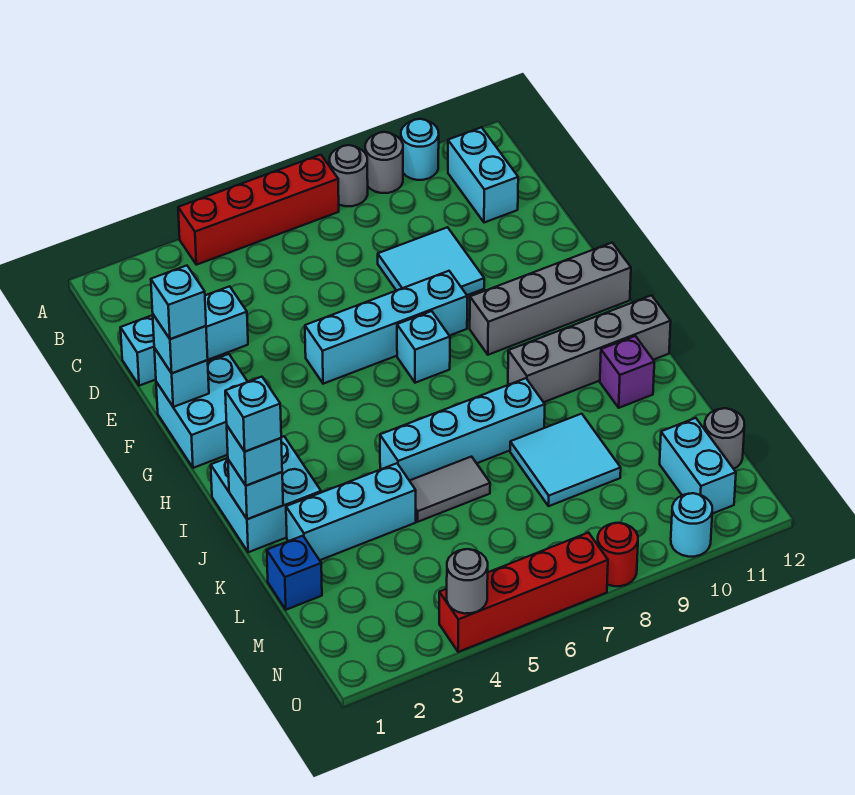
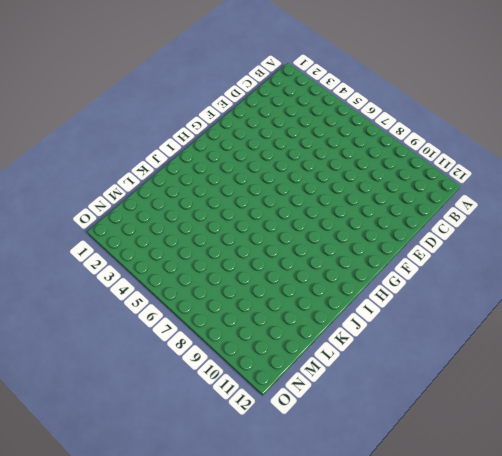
none -> red 1x4 brick [178,155,339,265]
none -> grey 1x1 round brick [329,145,368,206]
none -> grey 1x1 round brick [365,132,403,193]
none -> cyan 1x1 round brick [401,119,439,180]

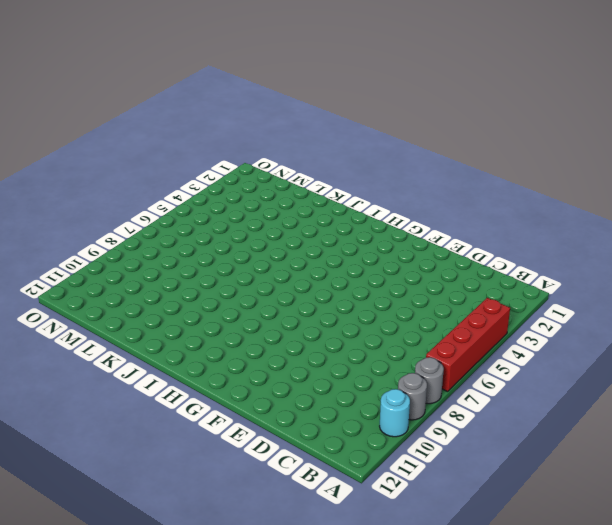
none -> cyan 1x2 brick [448,127,518,223]
none -> cyan 1x3 brick [120,286,248,386]
none -> cyan 2x2 tile [378,227,484,295]
none -> cyan 2x2 brick [156,354,248,468]

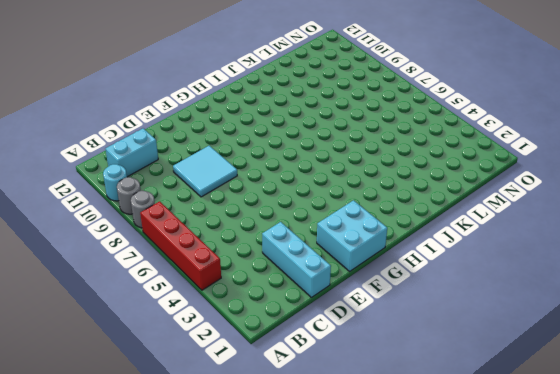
none -> cyan 1x4 brick [305,271,467,384]
none -> cyan 1x1 brick [397,311,450,383]
none -> grey 1x4 brick [470,243,631,355]
none -> cyan 2x2 brick [211,436,321,552]

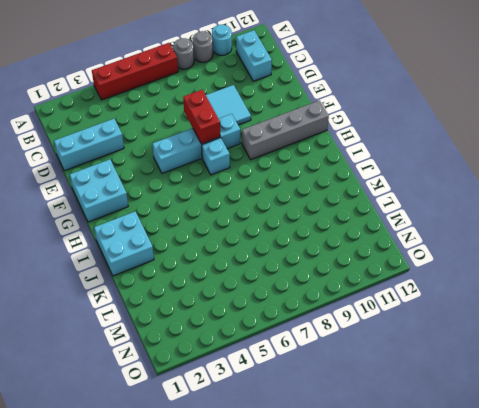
red 1x2 brick [183,90,220,144] -> none
none -> grey 1x4 brick [508,295,671,402]
none -> cyan 1x4 brick [380,378,545,481]
none -> purple 1x1 brick [600,336,654,408]
none -> cyan 1x3 brick [286,463,416,560]

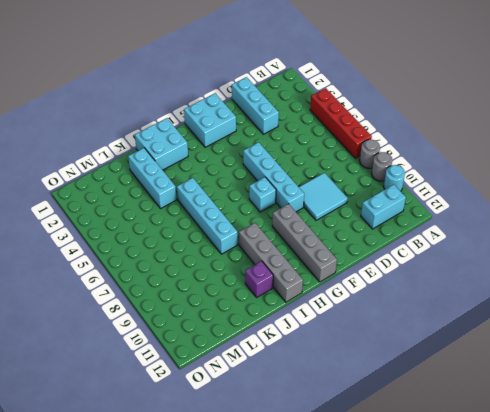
none -> grey 1x2 tile [410,457,490,522]
none -> cyan 2x2 tile [510,414,621,506]
none -> blue 1x1 brick [267,536,322,610]
none -> cyan 1x2 brick [660,418,736,514]

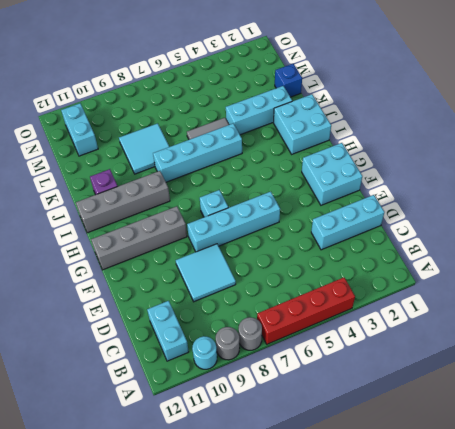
none -> grey 1x1 round brick [705,408,745,469]
none -> red 1x4 brick [439,533,608,652]
none -> red 1x1 round brick [598,523,638,586]
none -> cyan 1x1 round brick [671,493,712,557]

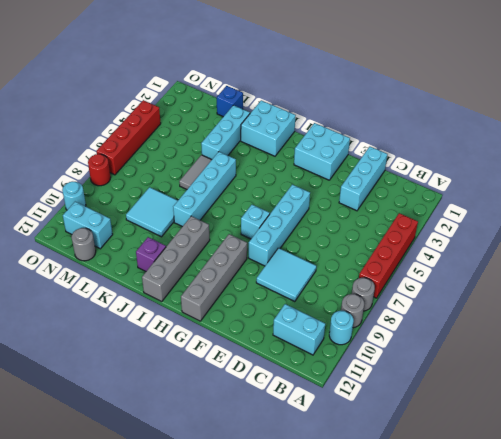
none -> cyan 1x1 brick [154,348,209,407]
none -> cyan 1x1 brick [228,460,283,519]
none -> grey 1x1 round brick [447,549,488,614]
none -> cyan 1x1 brick [153,315,208,373]

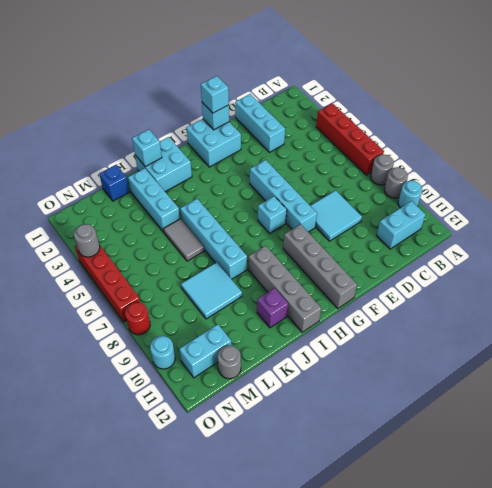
none -> cyan 1x1 brick [227,426,282,486]
none -> cyan 1x1 brick [151,266,206,339]
none -> cyan 1x1 brick [225,377,281,452]

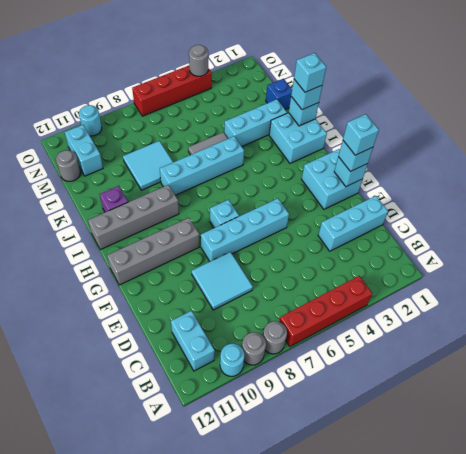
none -> red 1x1 round brick [598,523,638,586]

